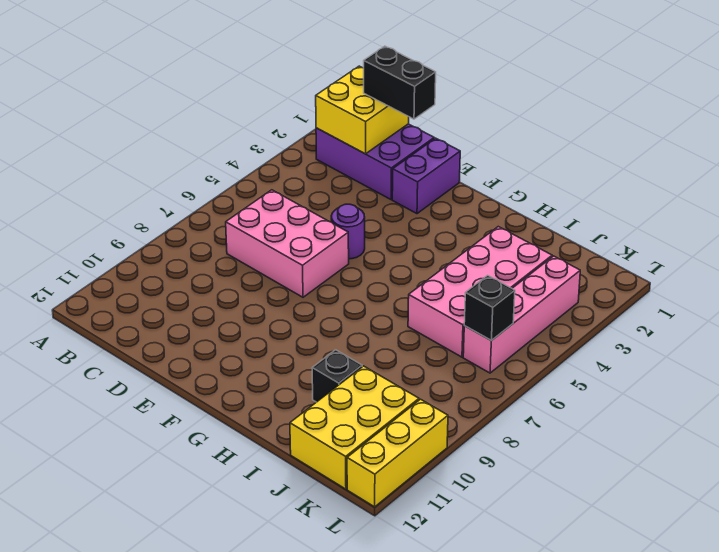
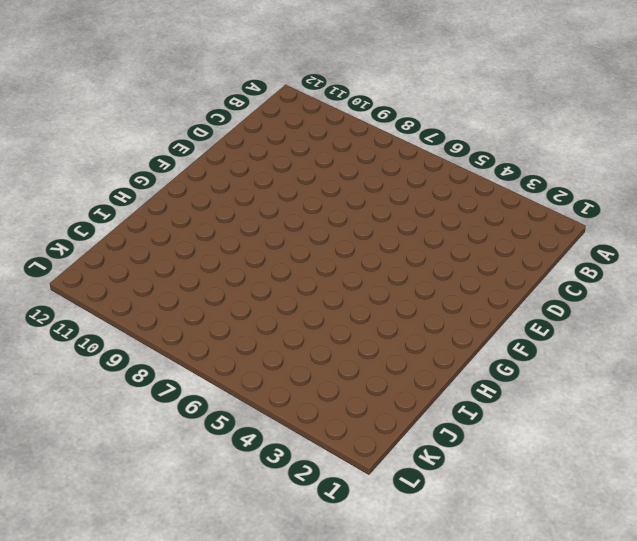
none -> purple 2x3 brick [316,124,434,199]
none -> pink 2x3 brick [226,190,349,297]
none -> purple 1x2 brick [392,138,460,214]

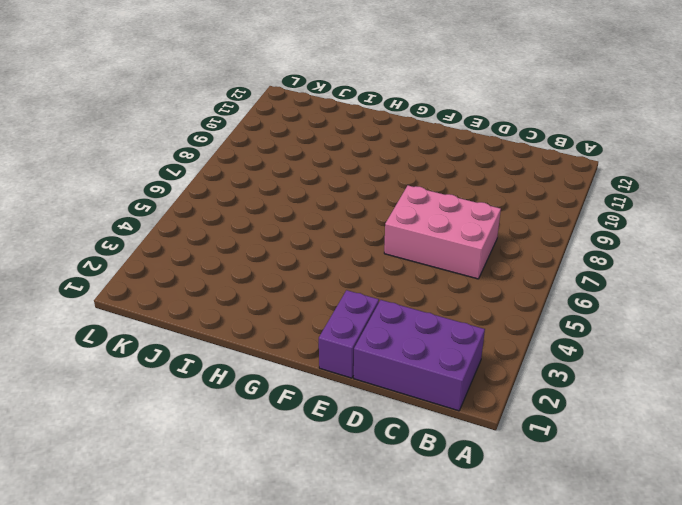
none -> purple 1x1 round brick [331,204,365,259]
none -> pink 2x4 brick [408,227,552,357]
none -> black 1x1 brick [312,350,362,402]

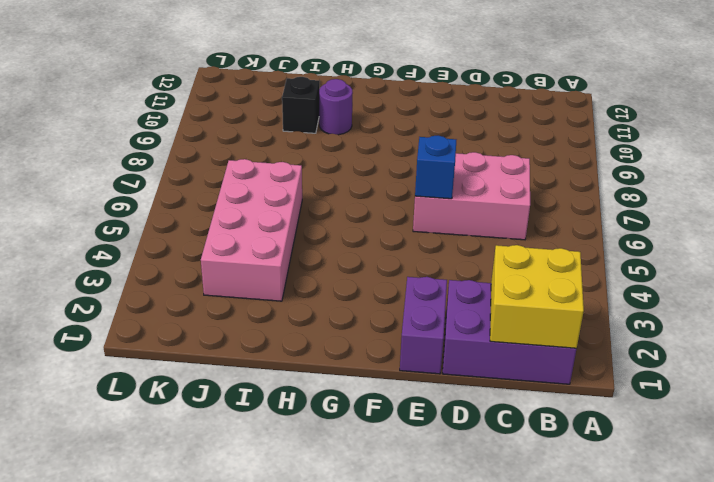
blue 1x1 brick [415,136,456,199] -> none
purple 1x1 round brick [319,79,353,135] -> purple 1x1 round brick moved to [331,204,365,259]
none -> yellow 2x3 brick [290,366,419,489]
none -> pink 1x4 brick [463,256,580,373]
none -> yellow 1x3 brick [347,399,448,507]

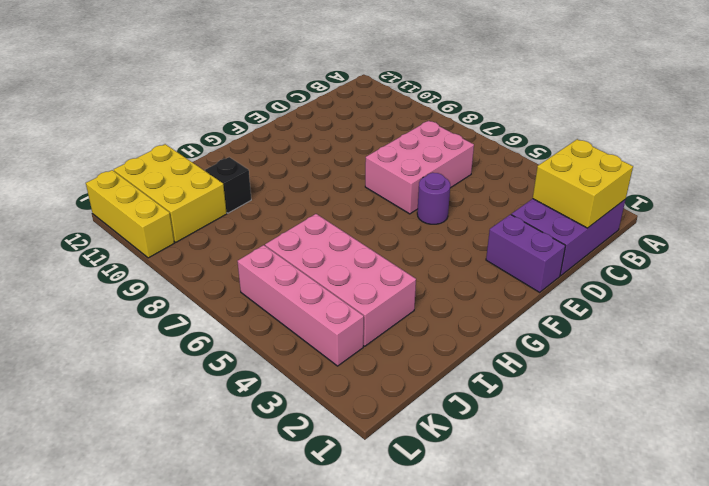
none -> black 1x1 brick [464,275,515,341]
none -> black 1x2 brick [364,46,436,119]

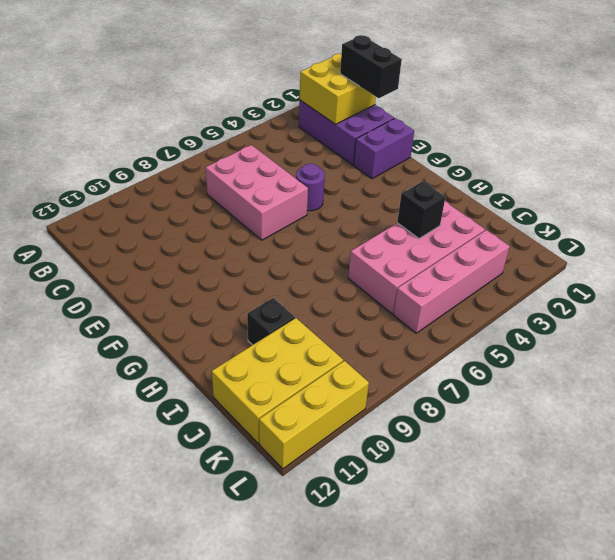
black 1x1 brick [397,181,445,239] -> black 1x1 brick moved to [464,275,515,341]

